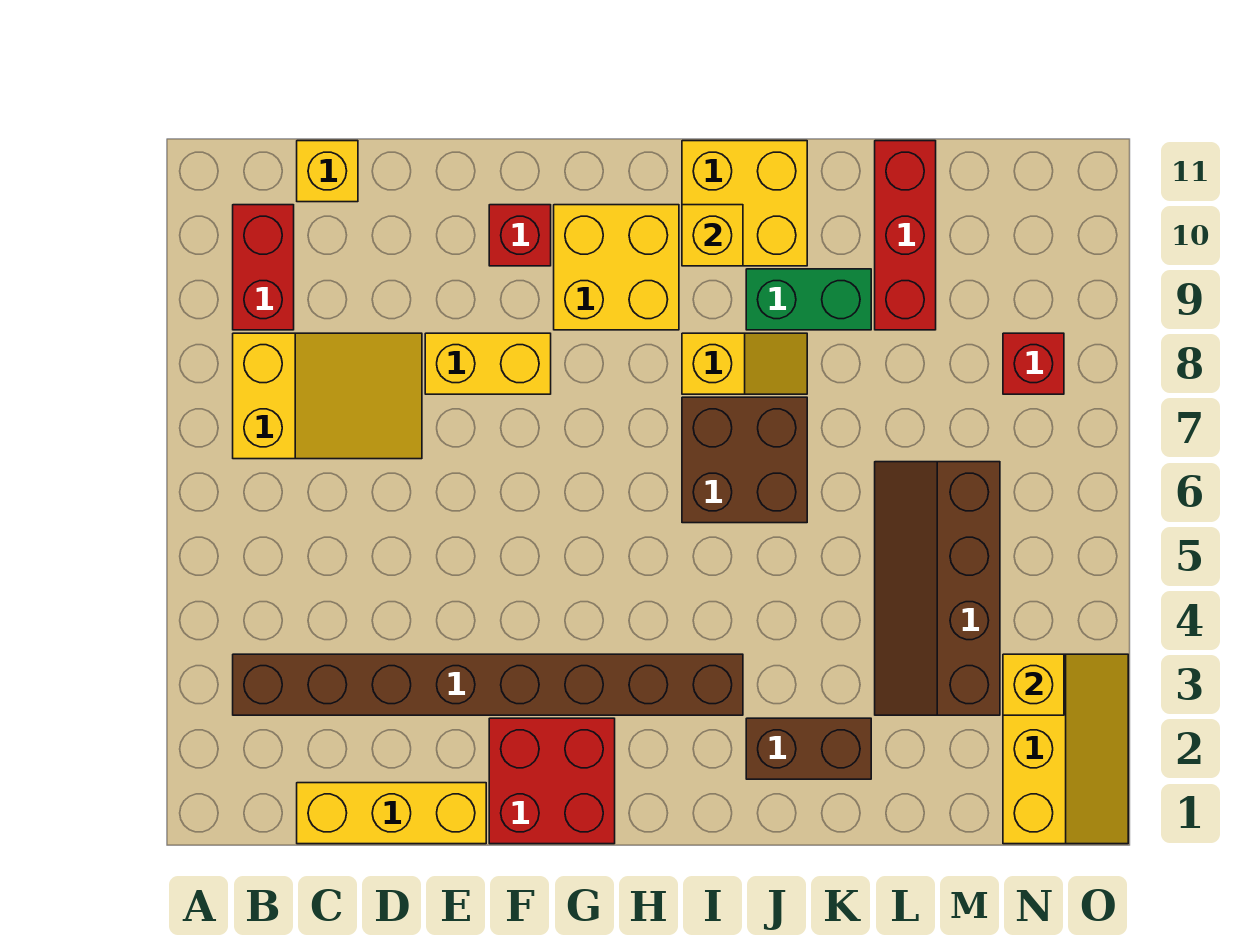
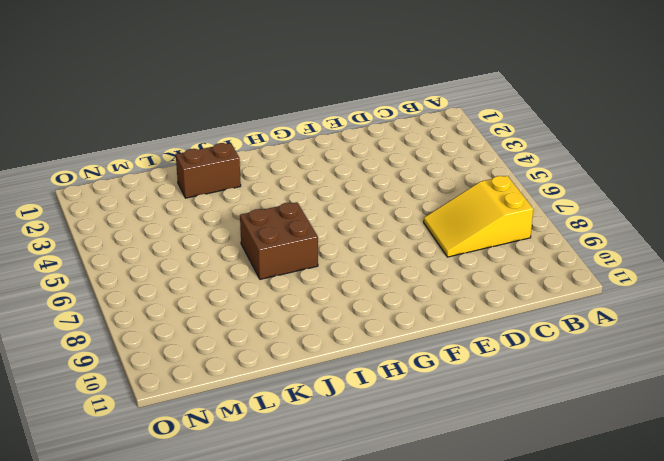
none -> brown 1x8 brick [233,654,743,715]
none -> red 1x2 brick [233,205,294,330]
none -> yellow 1x3 brick [297,783,486,844]

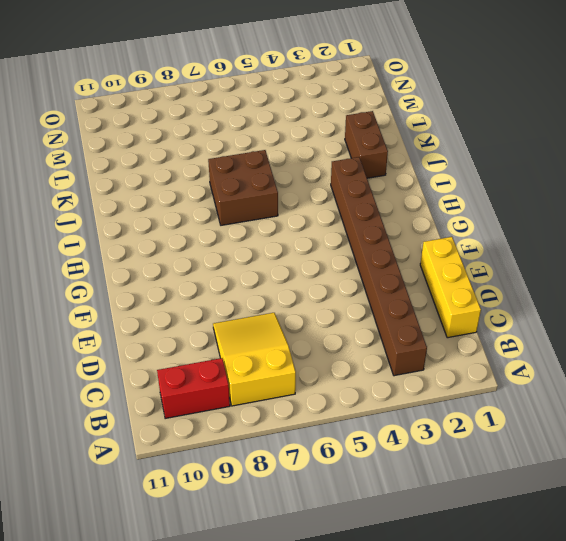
none -> yellow 1x1 brick [297,141,358,202]
none -> yellow 1x2 brick [425,333,551,394]
none -> red 2x2 brick [489,718,615,844]

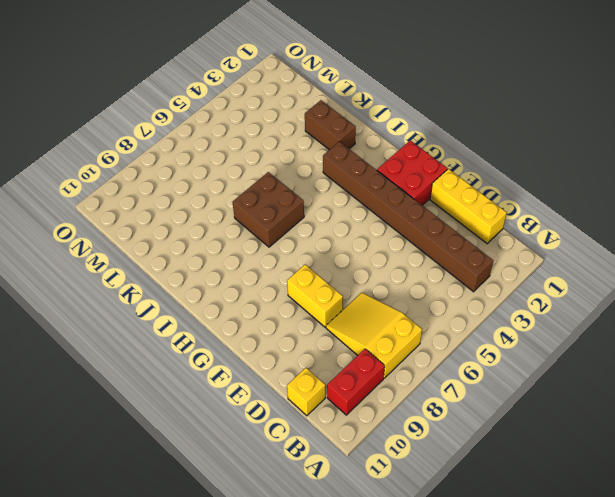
none -> red 1x1 brick [489,205,551,266]
none -> yellow 2x2 brick [554,205,679,330]
none -> yellow 1x2 slope [682,333,807,394]

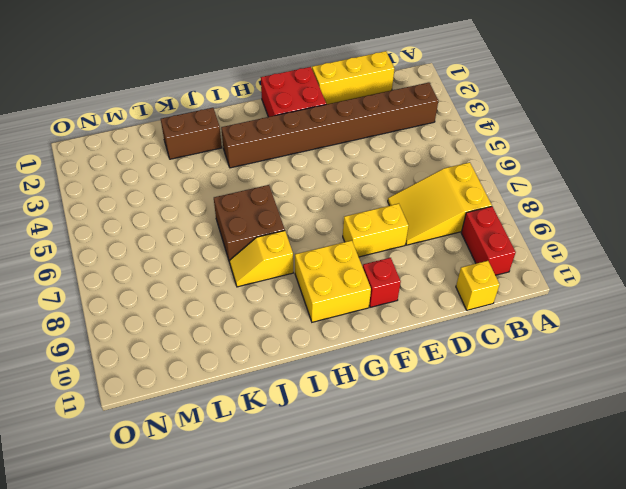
none -> yellow 2x2 brick [682,141,807,266]
none -> green 1x2 brick [746,269,871,330]
none -> brown 2x4 slope [875,462,1000,715]

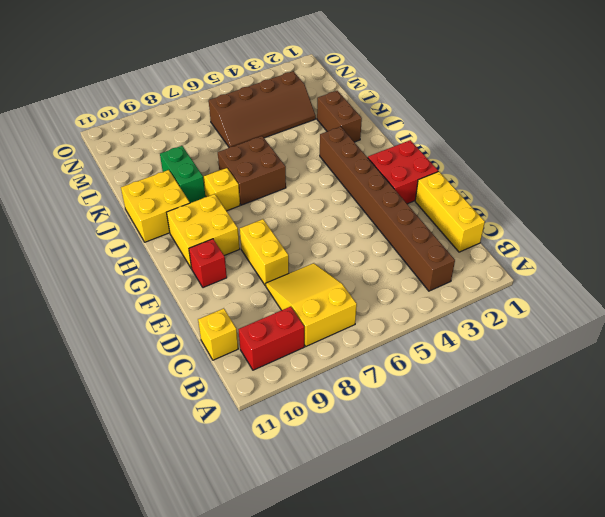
none -> red 1x3 brick [875,141,936,330]
none -> yellow 2x3 slope [1003,654,1128,844]
none -> red 1x1 brick [1003,333,1064,394]

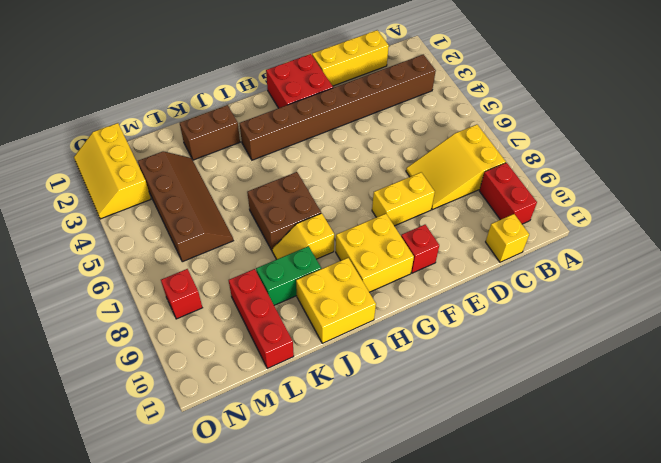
none -> yellow 1x1 brick [682,205,743,266]
none -> yellow 1x1 brick [1003,654,1064,715]

